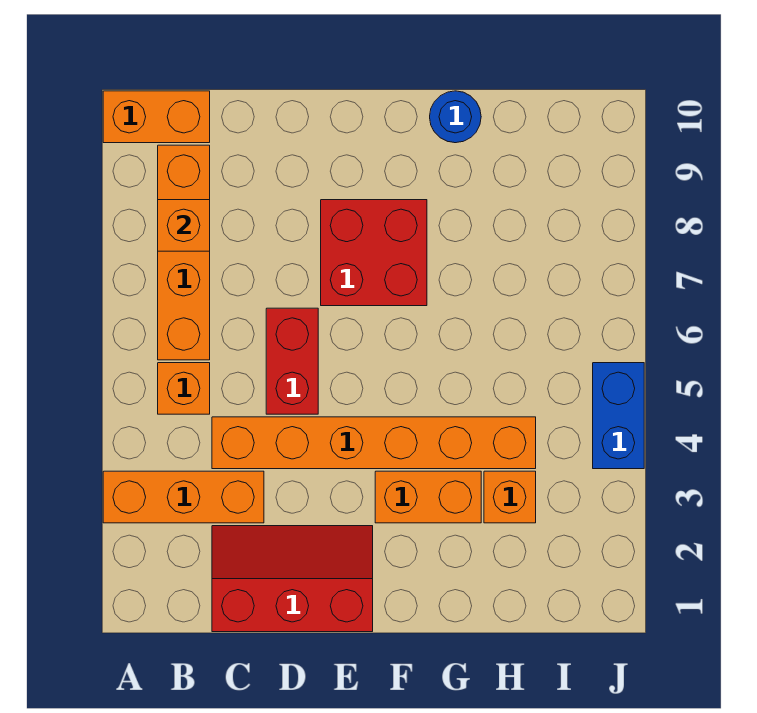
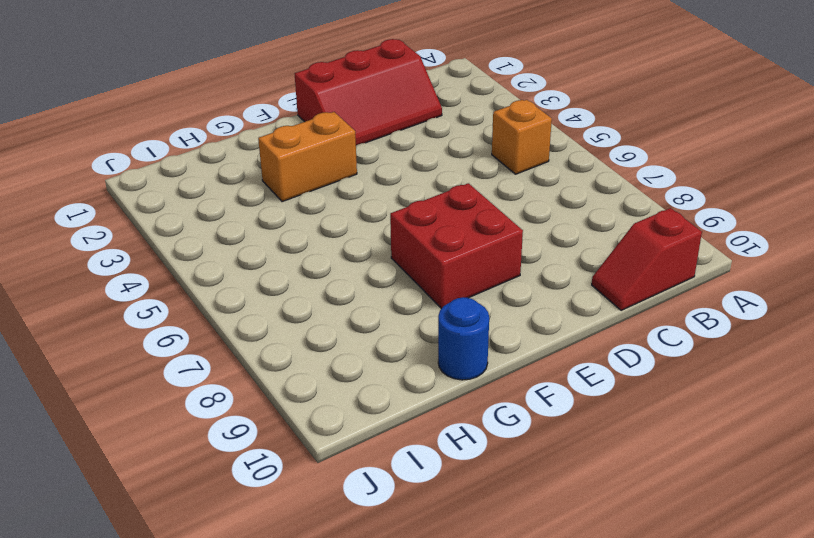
red 1x2 slope [592,208,702,310] -> orange 1x2 brick [103,91,210,143]
none -> orange 1x3 brick [103,471,264,523]
none -> orange 1x4 brick [158,145,210,360]
none -> orange 1x6 brick [212,417,536,469]

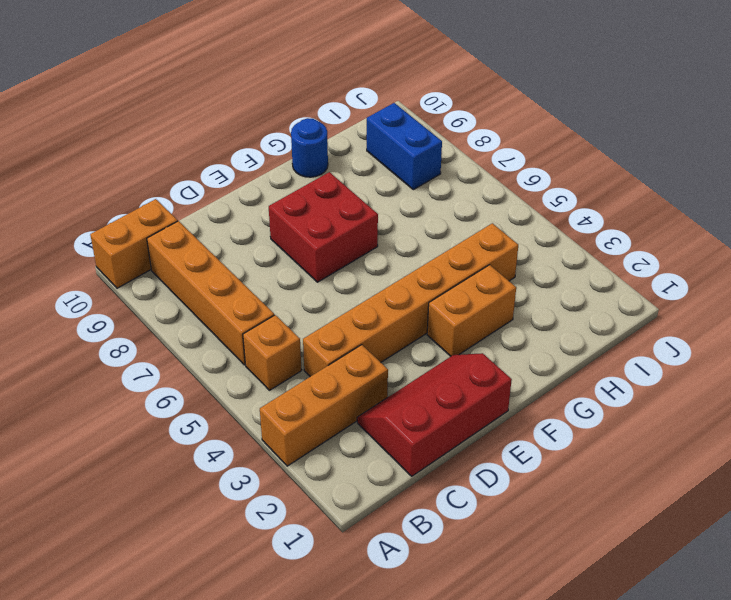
blue 1x2 brick [367,103,442,190] -> blue 1x2 brick moved to [593,363,644,469]
none -> red 1x2 brick [266,308,318,414]
none -> orange 1x1 brick [484,471,536,523]
none -> orange 1x1 brick [158,200,210,251]

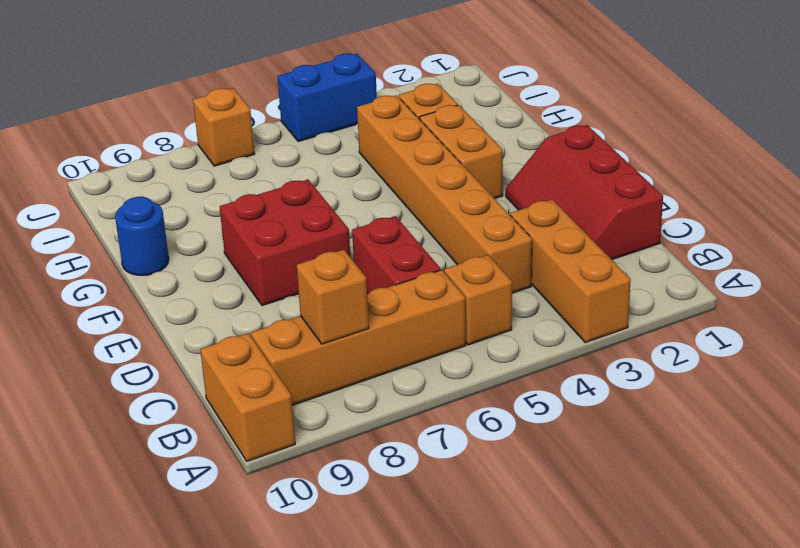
red 1x2 brick [352,216,441,294] -> red 1x2 brick turned to [266,308,318,414]
orange 1x1 brick [193,88,254,166] -> none

